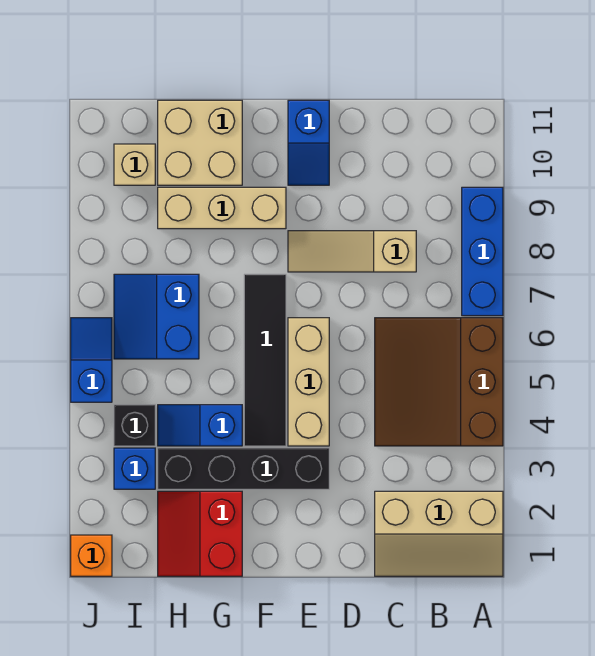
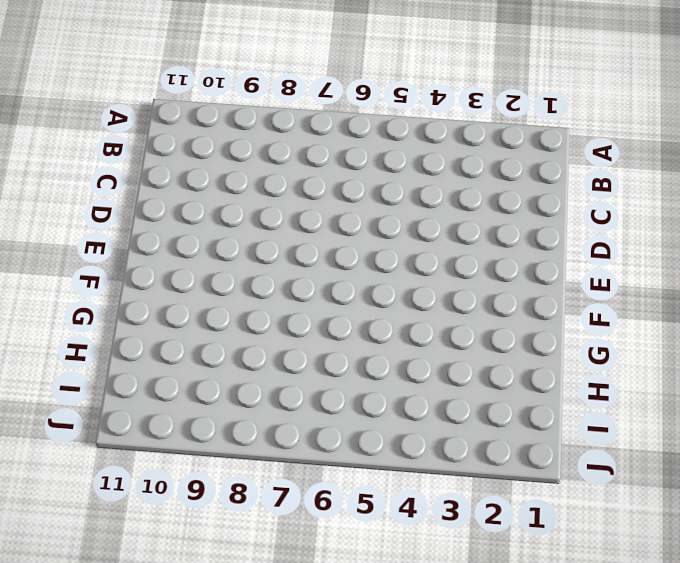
none -> tan 2x3 slope [375,491,503,576]
none -> brown 3x3 slope [375,318,503,446]
none -> blue 1x3 brick [462,187,503,316]

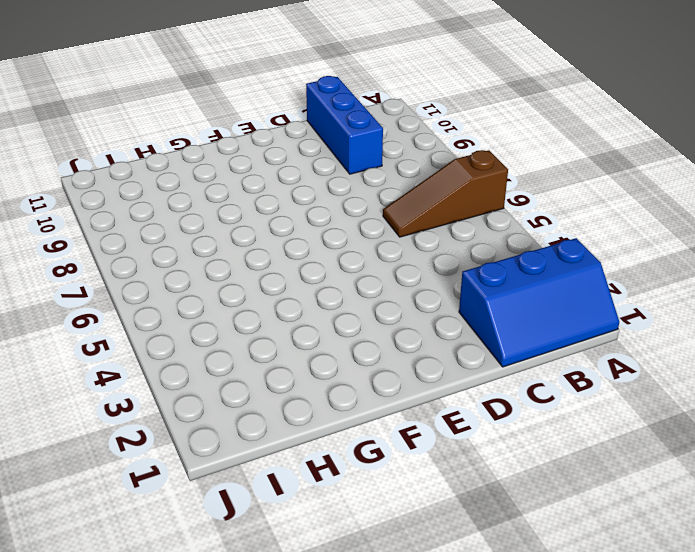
blue 2x3 slope [459,238,619,367] -> tan 2x3 slope [375,491,503,576]
brown 1x3 slope [383,150,508,237] -> brown 3x3 slope [375,318,503,446]
blue 1x3 brick [306,76,383,174] -> blue 1x3 brick moved to [462,187,503,316]
none -> tan 1x3 slope [288,231,416,272]
none -> black 1x4 brick [158,448,329,489]
none -> tan 1x3 brick [288,318,329,446]

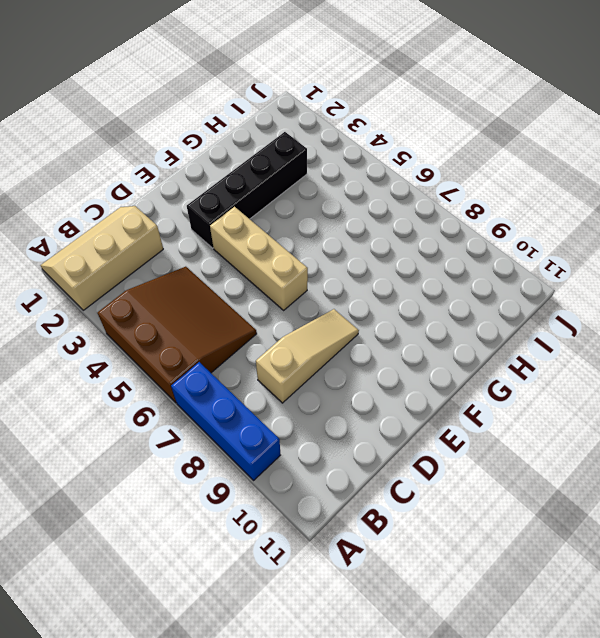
none -> blue 1x2 slope [288,100,329,185]
none -> black 1x4 tile [244,274,286,446]
none -> tan 1x3 brick [158,187,286,229]

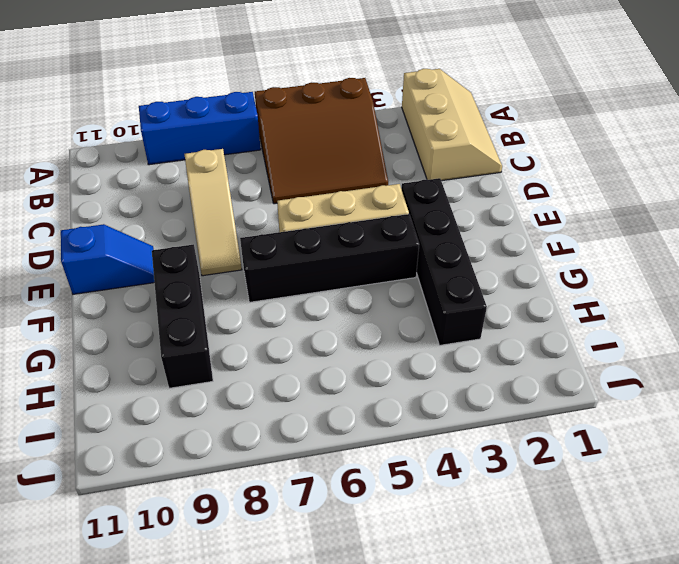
black 1x4 brick [240,214,419,302] -> black 1x4 tile [244,274,286,446]
black 1x3 brick [152,244,213,388] -> tan 1x3 brick [158,187,286,229]
none -> red 2x2 slope [158,491,242,576]
none -> blue 1x2 slope [158,405,242,446]
none -> tan 2x2 brick [158,100,242,185]

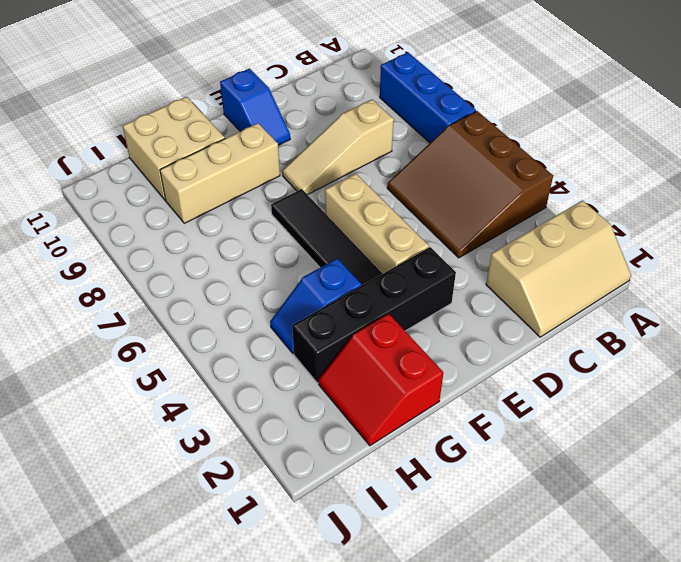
none -> blue 2x2 slope [114,274,199,359]
none -> blue 1x1 brick [114,448,155,489]
none -> black 1x1 brick [114,405,155,446]

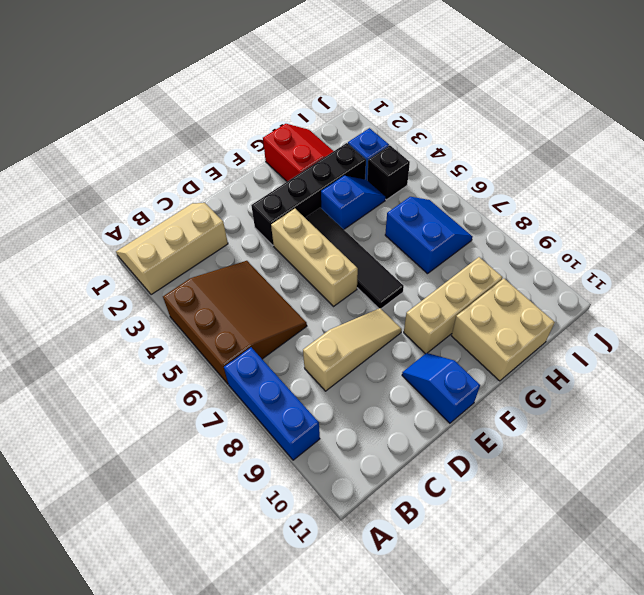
none -> tan 1x1 brick [114,144,155,185]
none -> orange 1x1 brick [71,535,112,576]
none -> blue 1x2 slope [71,318,112,402]

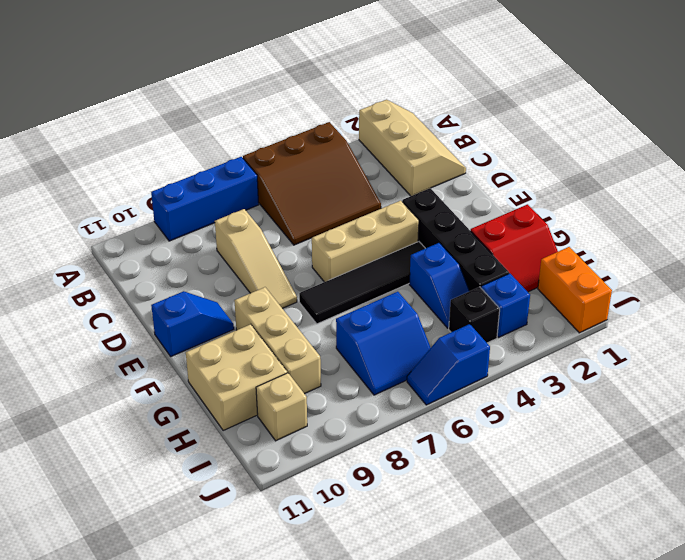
orange 1x2 brick [538,247,612,333] -> orange 1x1 brick [71,535,112,576]

